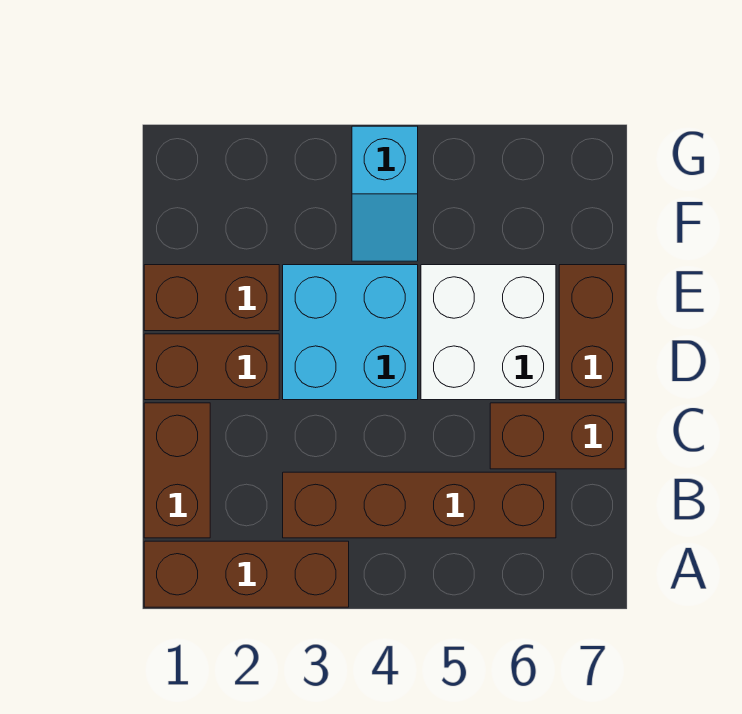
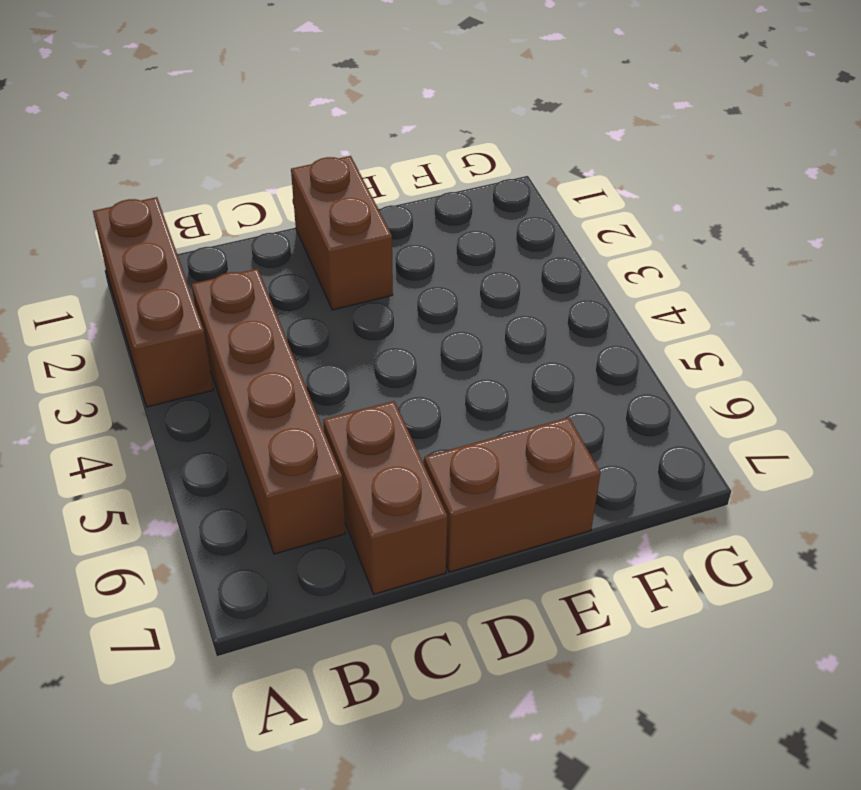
none -> brown 1x2 brick [144,403,210,538]
none -> cyan 2x2 brick [283,265,418,400]

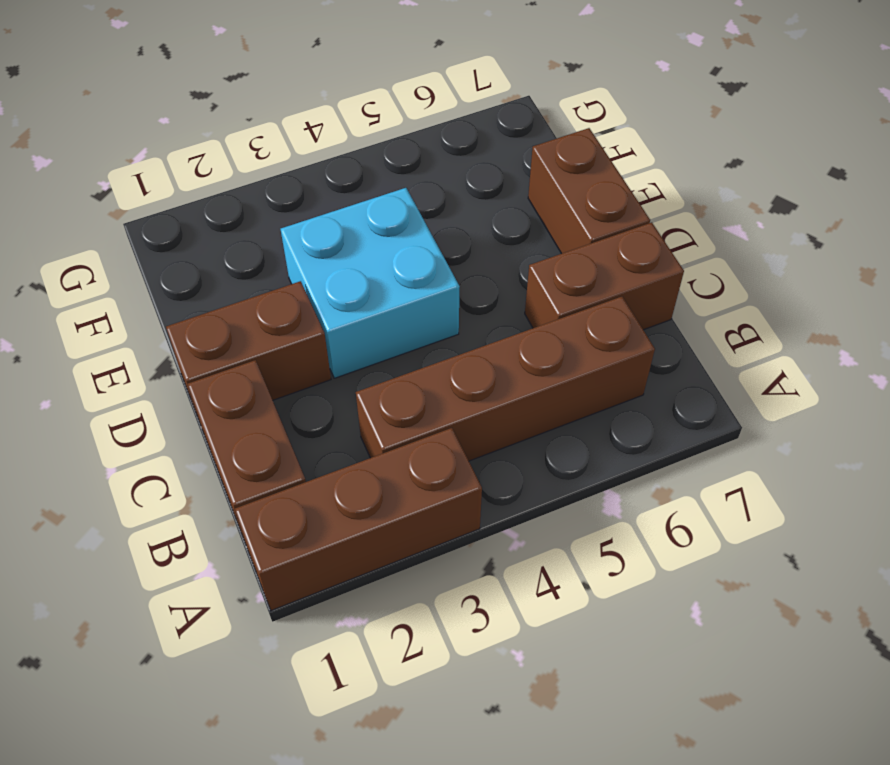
none -> white 2x2 brick [421,265,556,400]
none -> brown 1x2 brick [144,265,279,331]

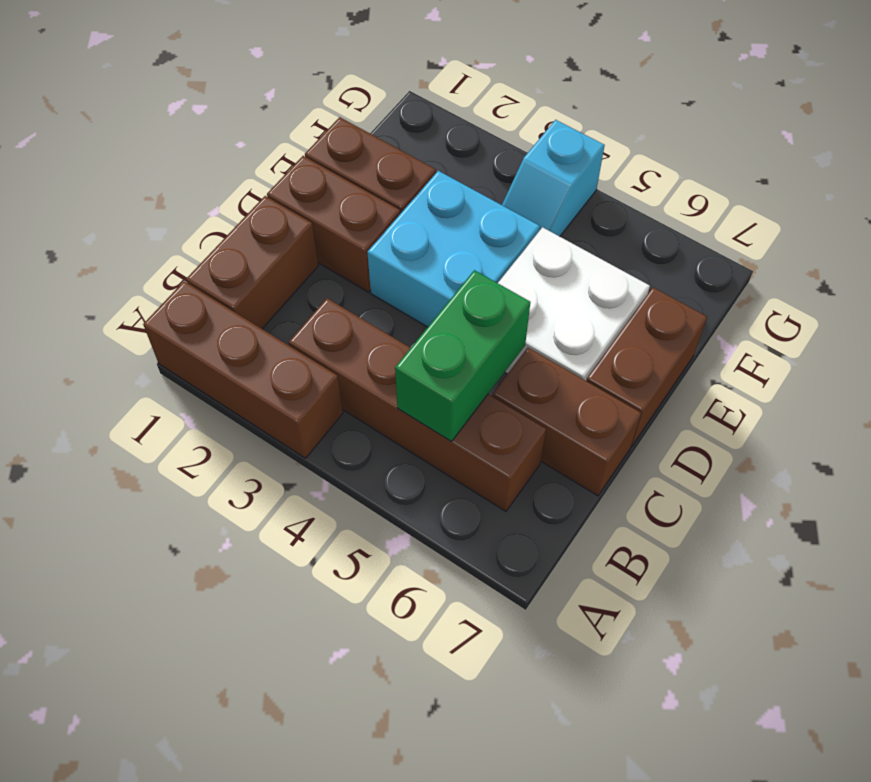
green 1x2 brick [395,270,530,441] -> none

